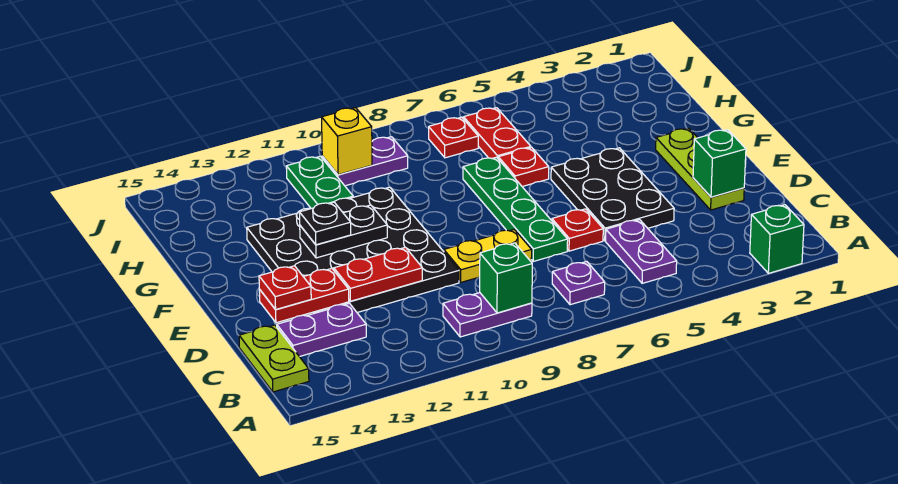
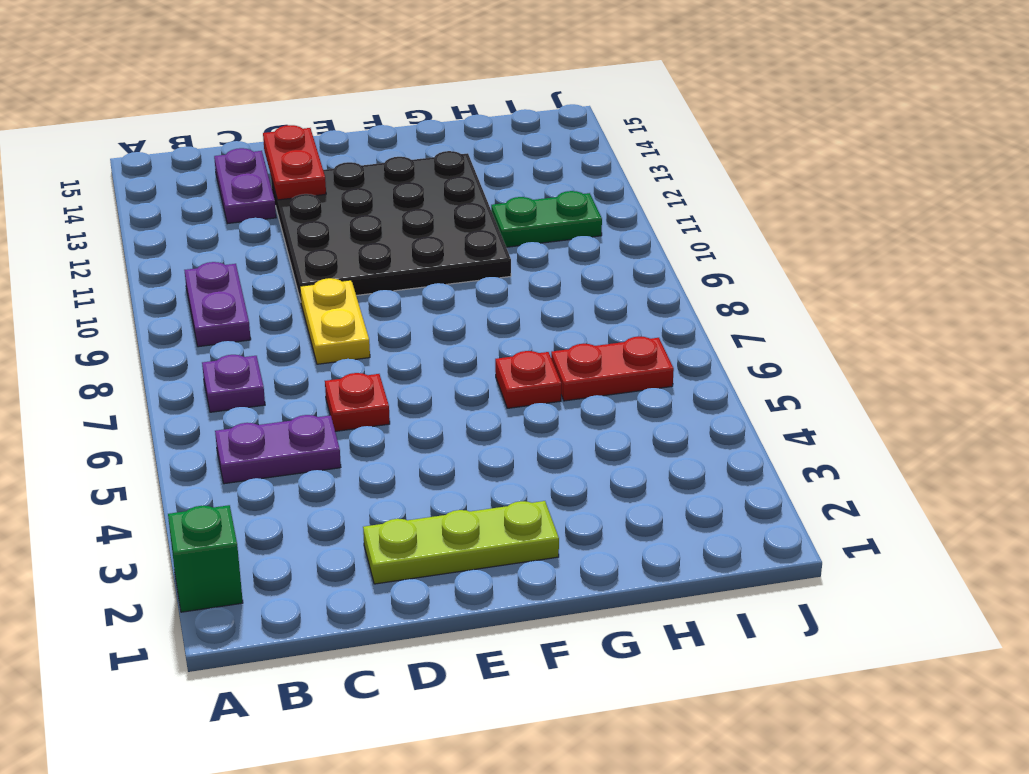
none -> lime 1x2 plate [239,325,309,392]
none -> black 2x3 plate [551,148,674,241]
none -> green 1x4 plate [463,157,568,261]

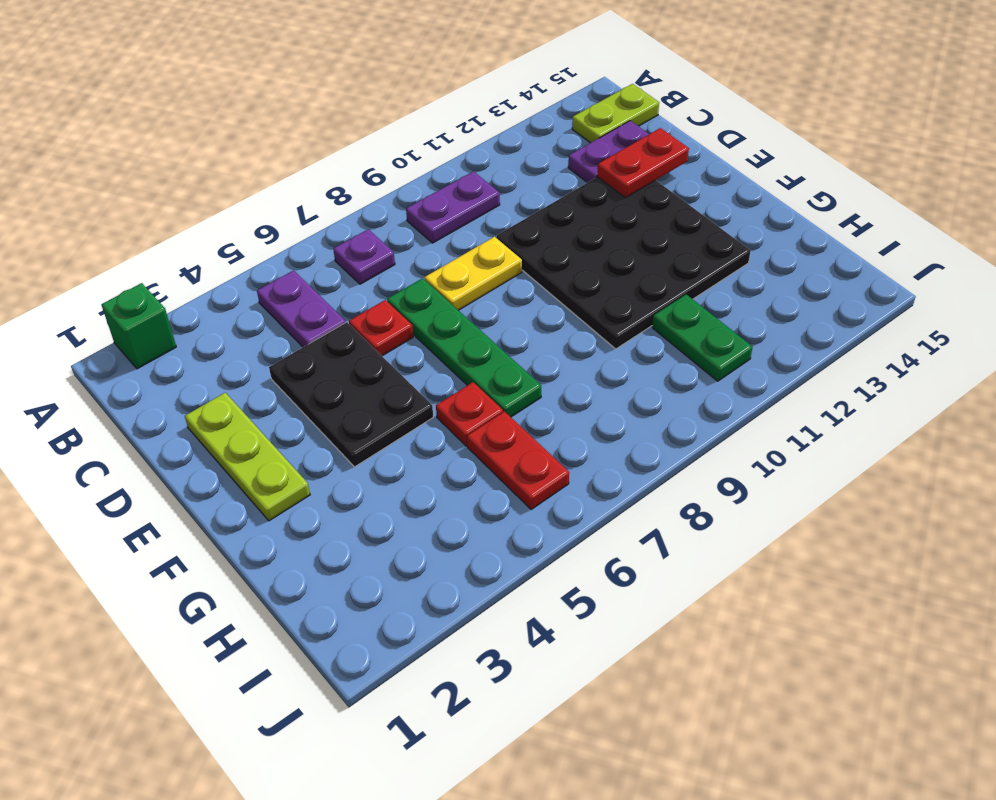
lime 1x2 plate [572,84,659,143] -> lime 1x2 plate turned to [239,325,309,392]
none -> red 1x1 plate [429,117,478,158]
none -> purple 1x2 plate [322,137,408,186]
none -> green 1x1 brick [480,243,532,313]

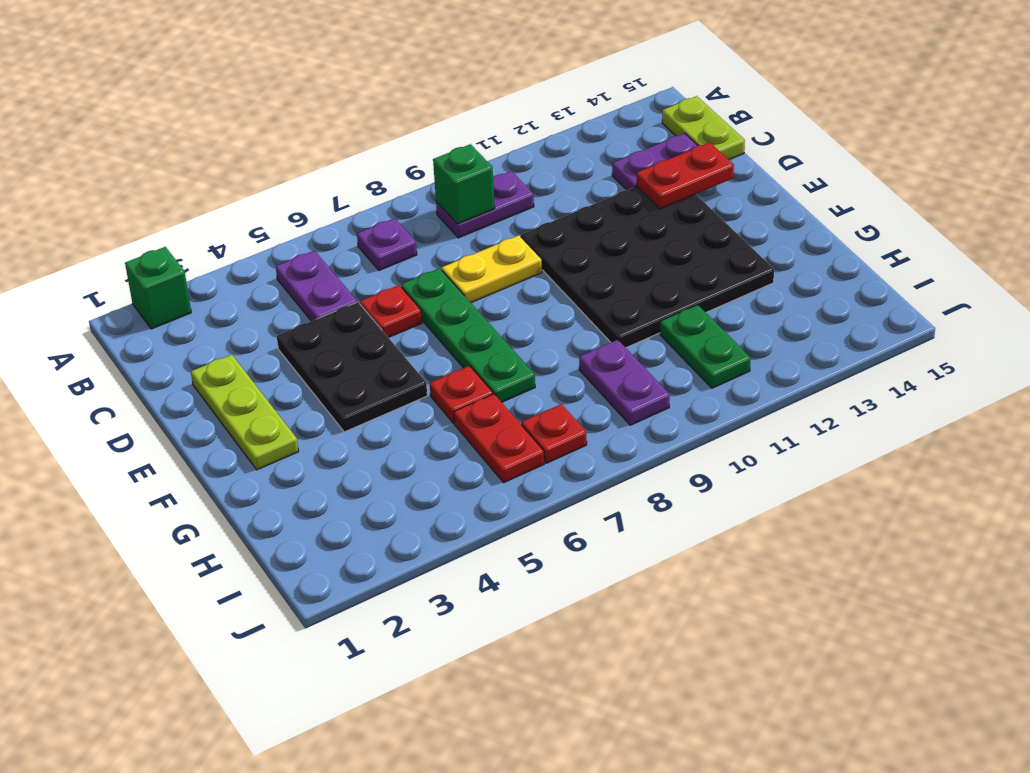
purple 1x2 plate [579,340,670,425] -> purple 1x2 plate turned to [322,137,408,186]
none -> green 1x1 brick [693,130,746,197]
none -> red 1x2 plate [334,247,422,301]
none -> black 1x2 plate [300,205,387,258]

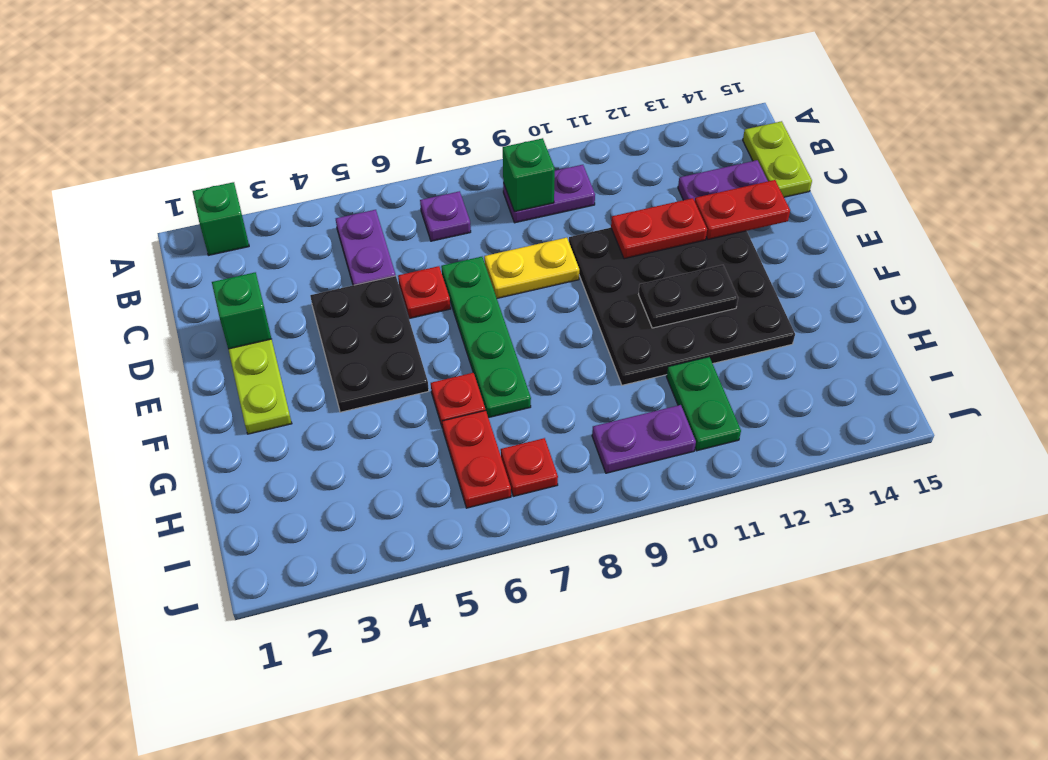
none -> yellow 1x1 brick [322,108,372,175]
none -> red 1x1 plate [259,266,311,309]
none -> black 1x1 plate [299,202,351,245]

